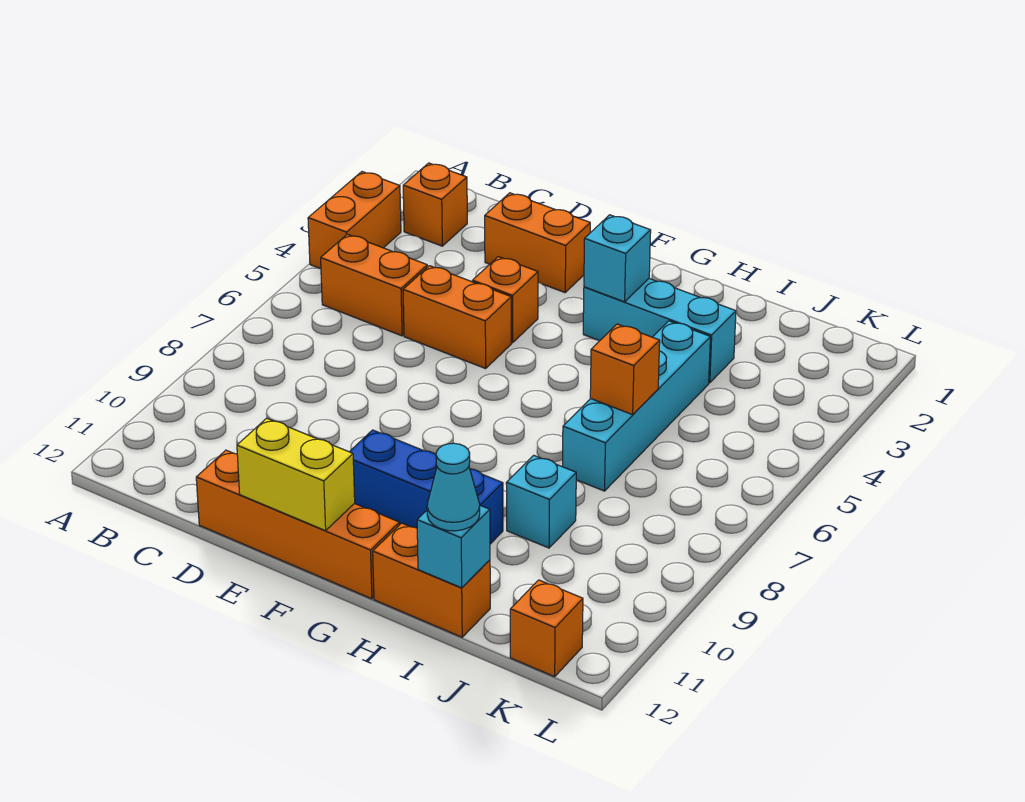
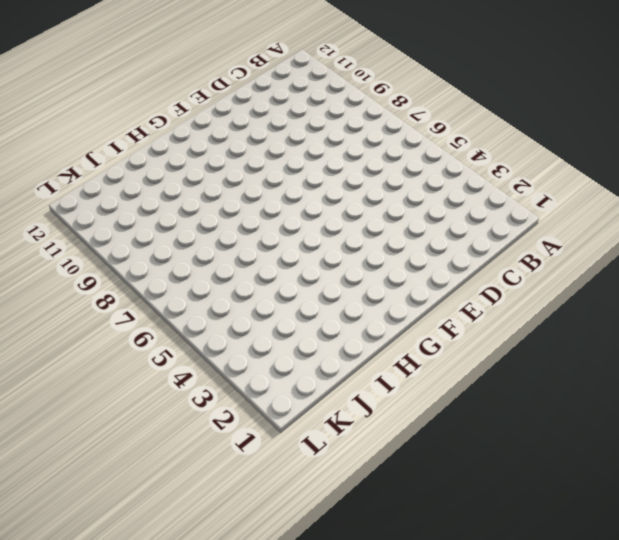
none -> orange 1x2 brick [308,172,401,269]
none -> orange 1x1 brick [403,163,467,246]
none -> orange 1x2 brick [321,234,427,336]

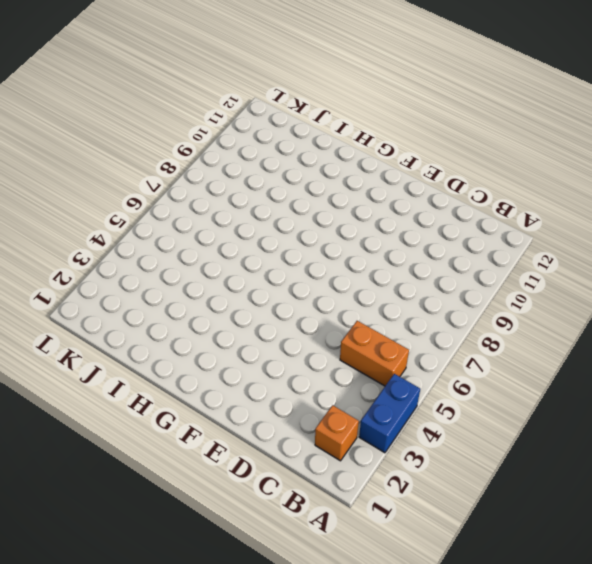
blue 1x2 brick [359,374,420,453] -> orange 1x2 brick [308,172,401,269]
none -> orange 1x2 brick [485,193,590,293]
none -> orange 1x2 brick [403,266,511,369]
none -> orange 1x4 brick [196,450,399,599]

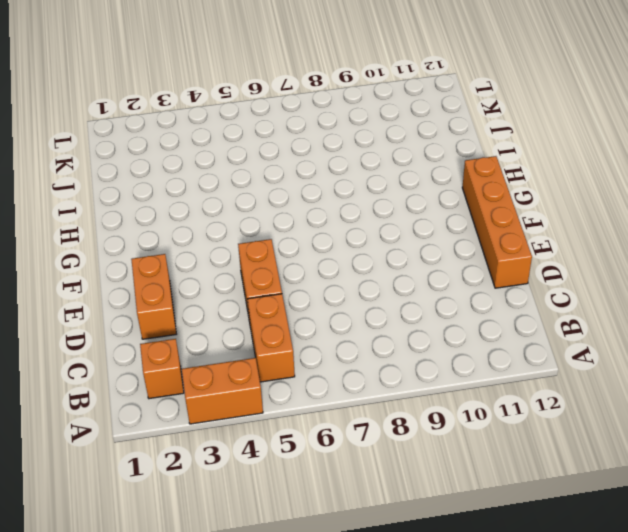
none -> orange 1x1 brick [472,257,538,343]
none -> blue 1x3 brick [350,430,503,544]
none -> cyan 1x3 brick [583,279,736,383]

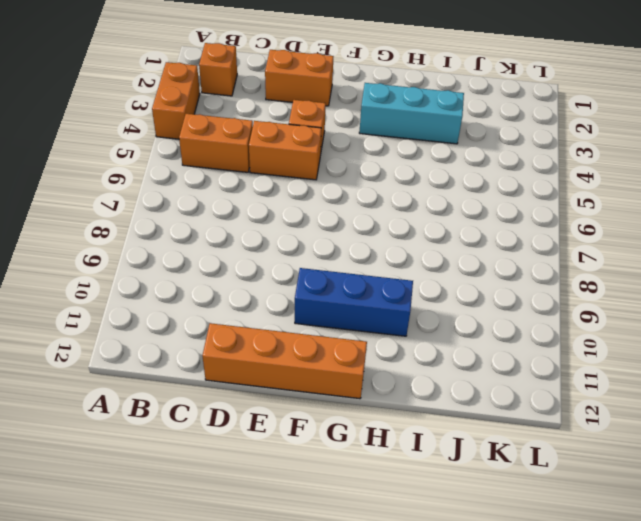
none -> orange 1x2 brick [373,523,490,637]
none -> cyan 1x4 brick [562,321,710,491]
none -> cyan 1x1 brick [506,455,576,548]

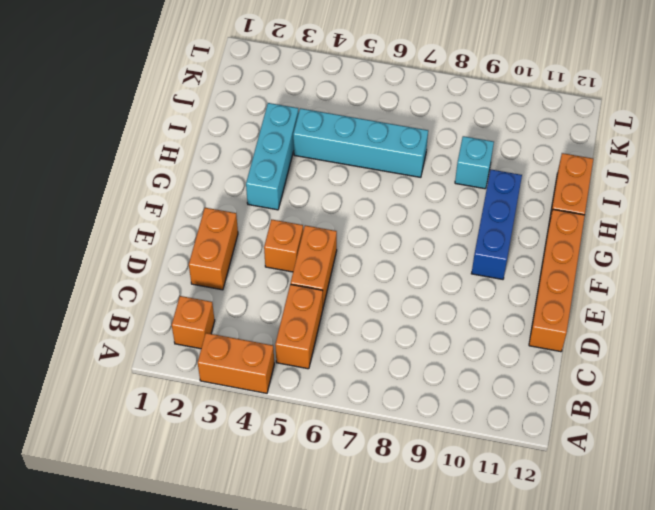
none -> orange 1x1 brick [510,580,583,677]
none -> yellow 1x2 brick [237,418,355,531]
none -> cyan 1x1 brick [584,215,651,302]

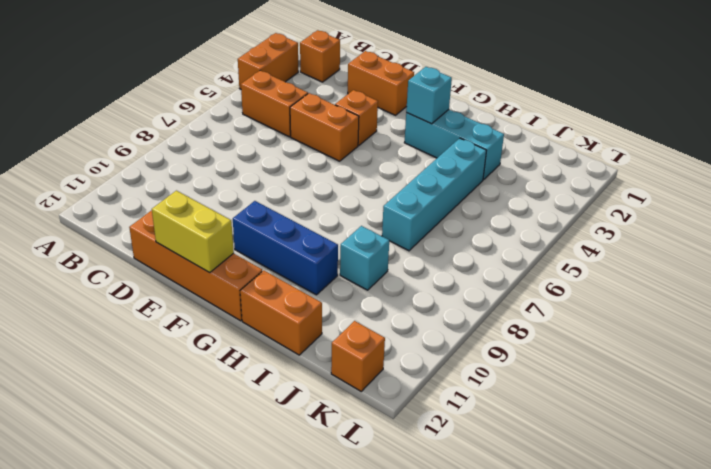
none -> orange 1x1 brick [590,324,660,415]
none -> cyan 1x1 brick [417,506,490,588]
none -> cyan 1x1 cone [427,443,480,531]

